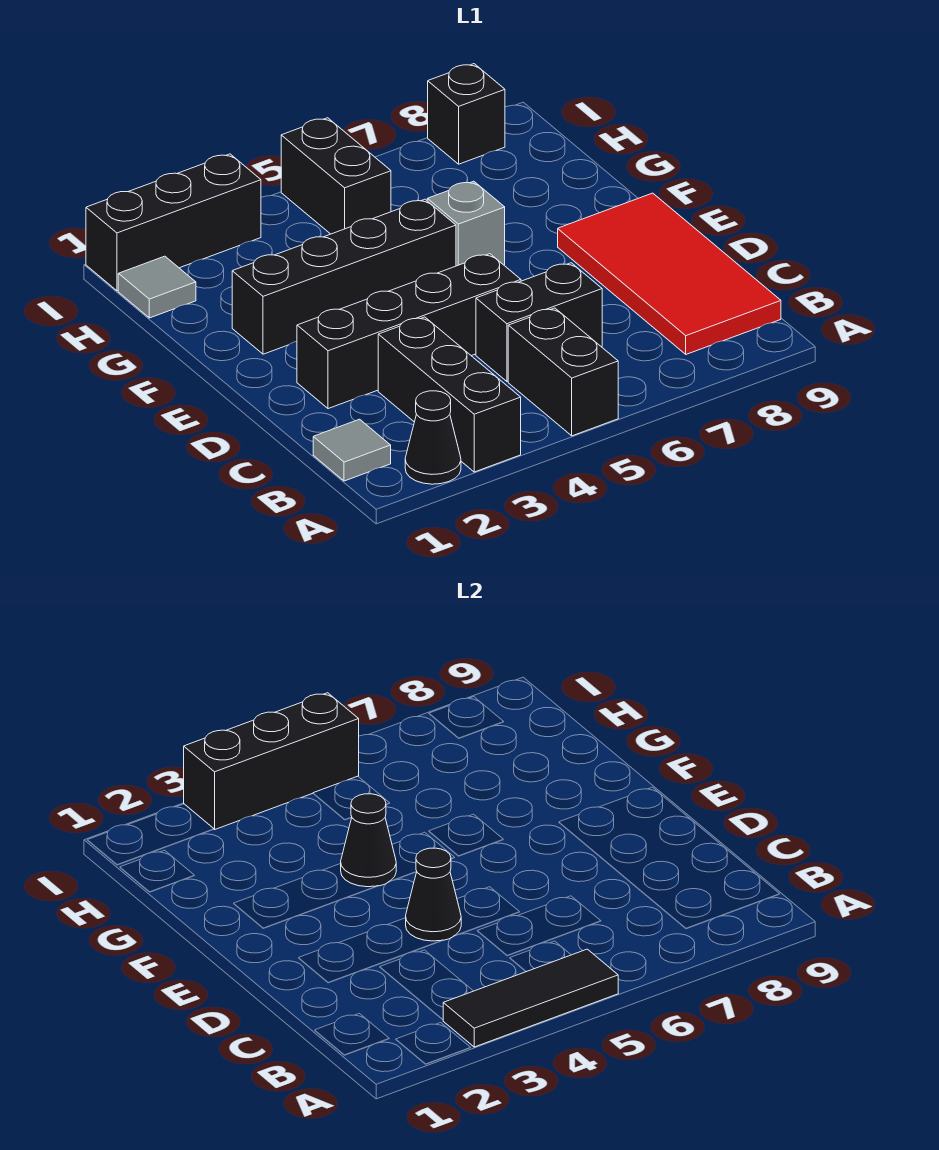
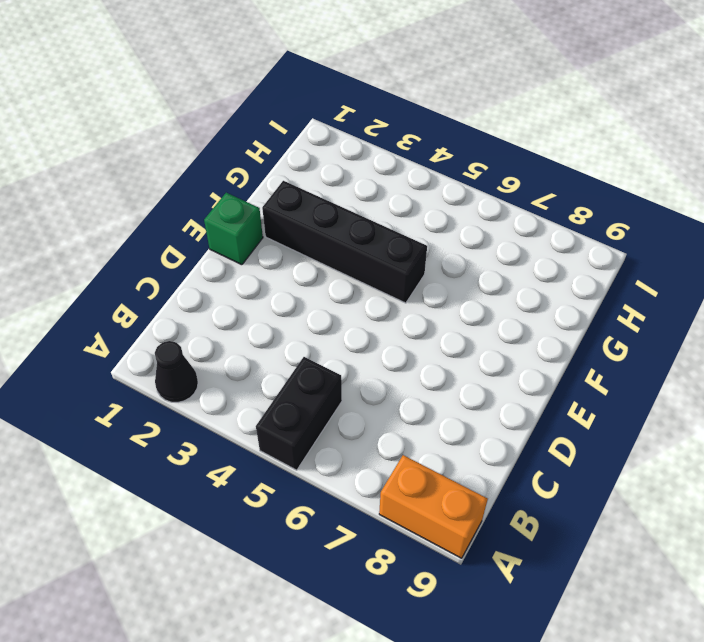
orange 1x2 brick [379,455,488,558] -> none
green 1x1 brick [204,193,263,265] -> none
none -> black 1x3 brick [378,317,521,472]
none -> grey 1x1 tile [313,419,391,481]
none -> red 2x4 tile [558,193,781,354]

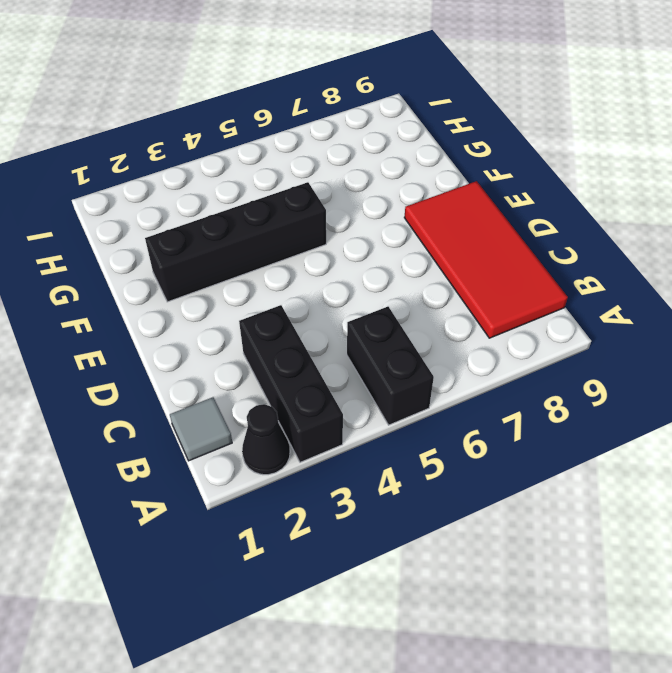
none -> black 1x2 brick [476,263,602,381]
none -> black 1x4 brick [297,254,521,409]
none -> grey 1x1 brick [427,181,505,266]

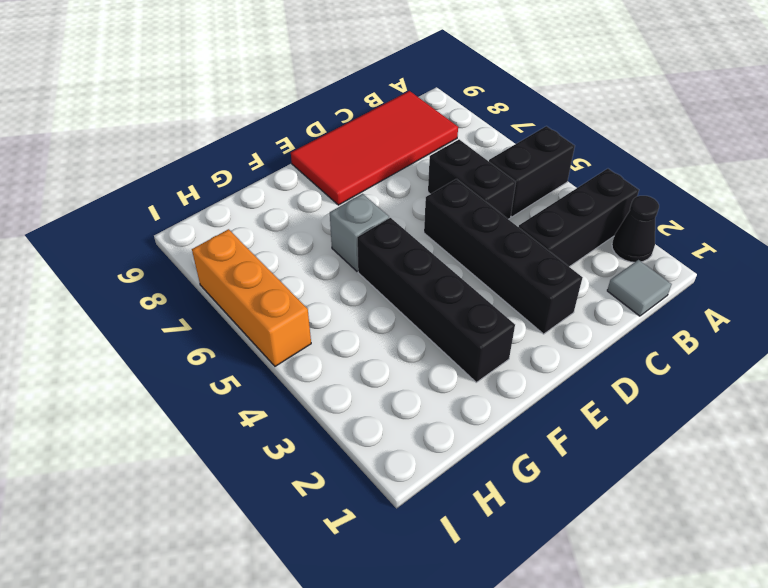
orange 1x3 brick [192,229,311,366] -> black 1x2 brick [281,118,391,234]
none -> grey 1x1 tile [118,256,196,318]
none -> black 1x3 brick [86,154,261,291]
none -> black 1x1 brick [428,64,505,164]

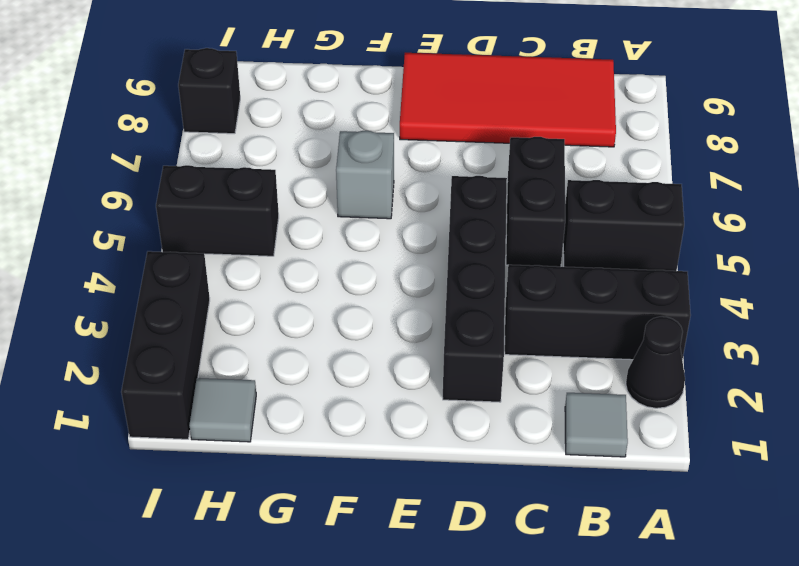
none -> black 1x4 brick [232,199,456,354]
none -> black 1x3 tile [443,949,618,1047]
none -> black 1x1 cone [406,848,461,941]

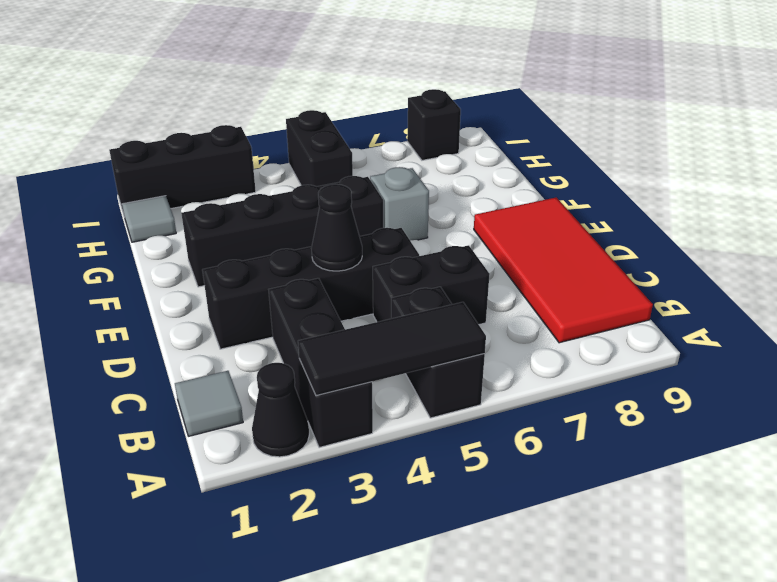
none -> black 1x1 cone [341,794,396,887]
none -> black 1x3 brick [184,693,359,829]

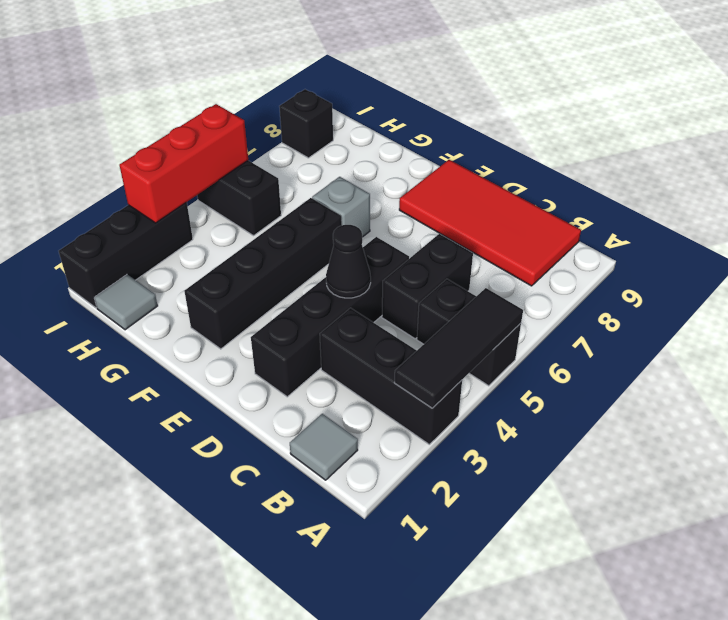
red 1x3 brick [119,104,248,223] -> black 1x3 brick [184,693,359,829]
none -> black 1x1 cone [405,391,461,484]
none -> black 1x1 cone [341,794,396,887]

